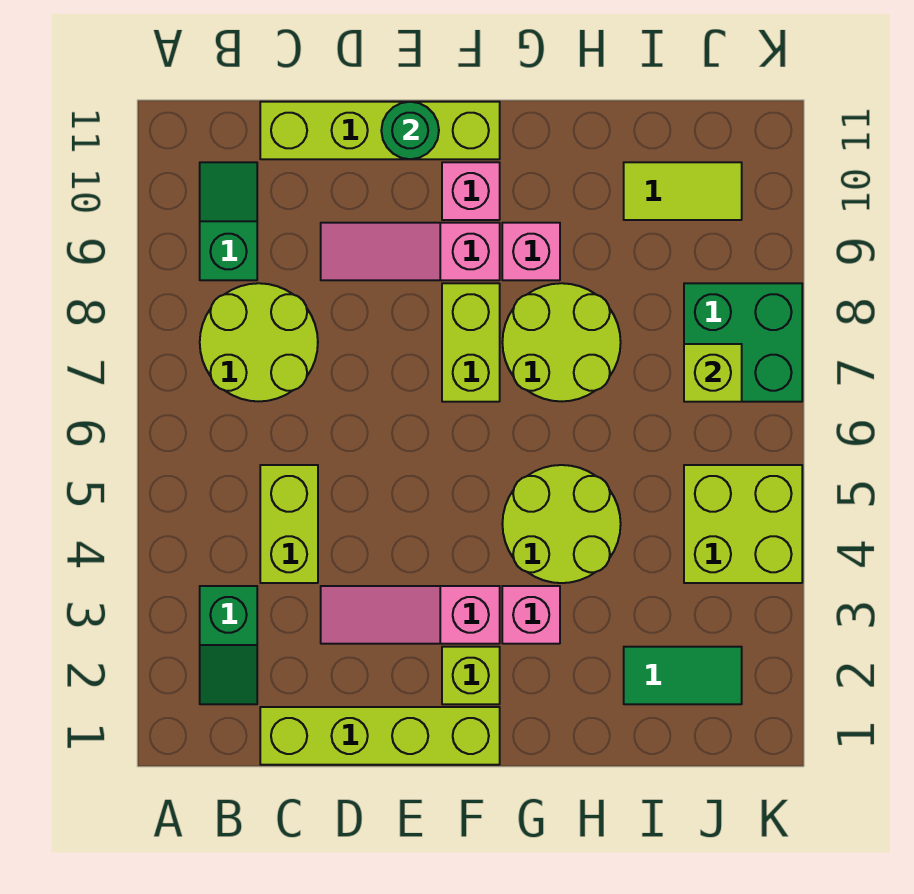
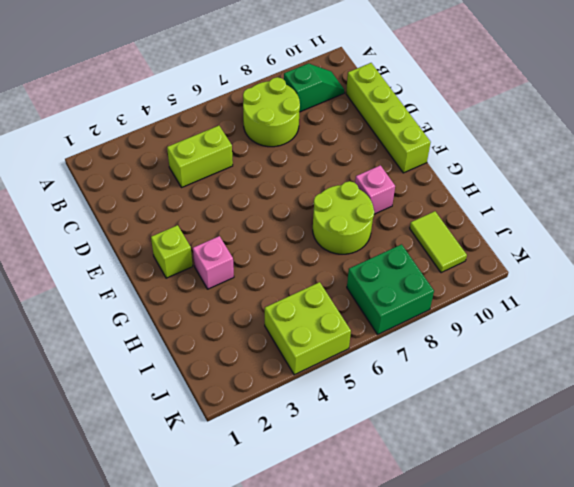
none -> green 1x2 slope [200,586,257,704]
none -> lime 1x4 brick [260,707,500,765]
none -> pink 1x3 slope [321,586,500,644]

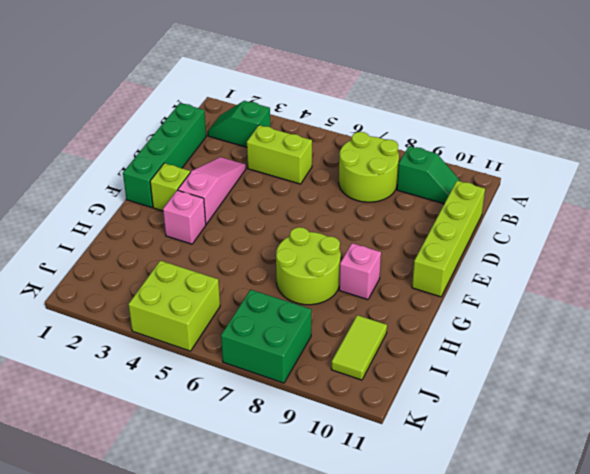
green 1x4 brick [123,103,206,208] -> lime 1x4 brick [260,707,500,765]
none -> pink 1x3 slope [321,223,500,280]
none -> lime 1x2 brick [442,283,500,402]
none -> pink 1x1 brick [442,162,500,220]

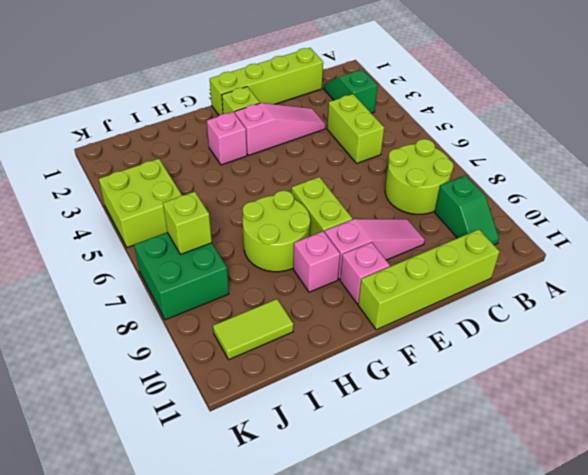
none -> lime 2x2 round brick [502,465,621,583]
none -> green 1x2 tile [624,647,742,704]
none -> green 1x1 round brick [381,102,439,159]

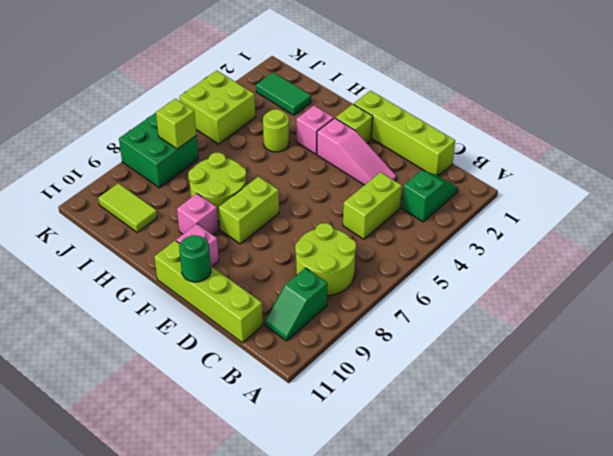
lime 1x1 round brick [263,109,289,152] -> lime 2x2 round brick [502,465,621,583]
none -> pink 1x3 slope [321,223,500,280]

